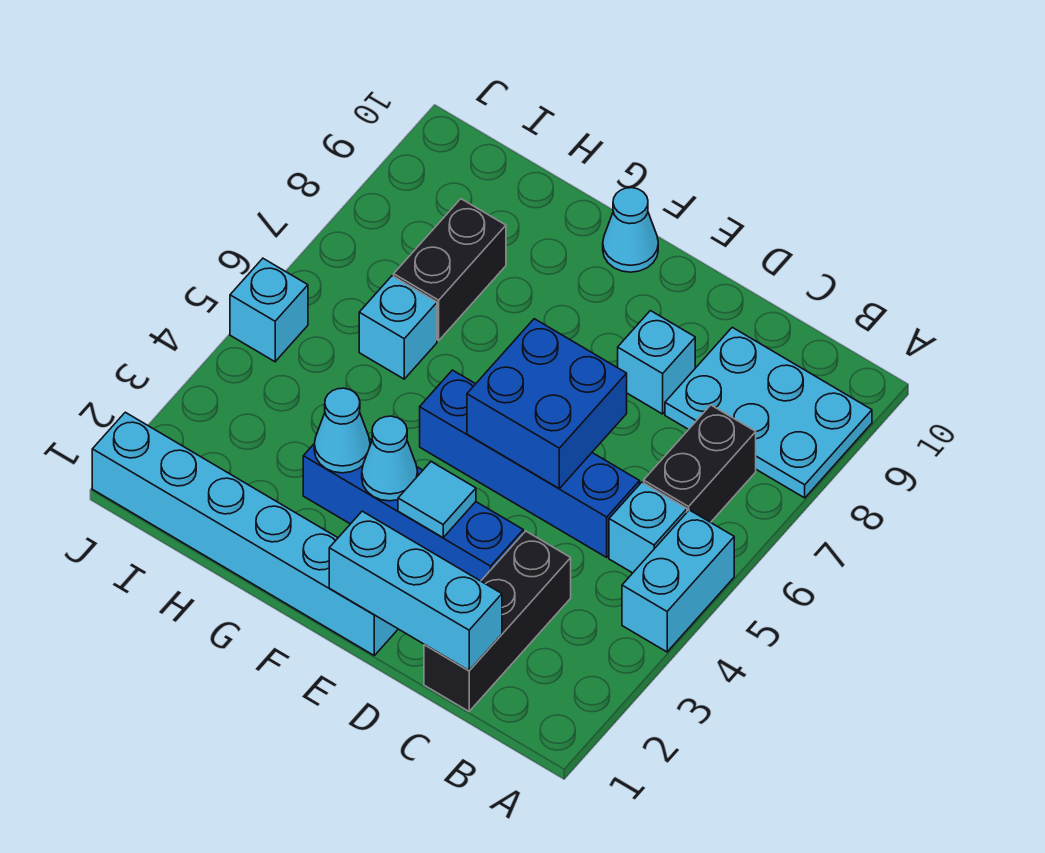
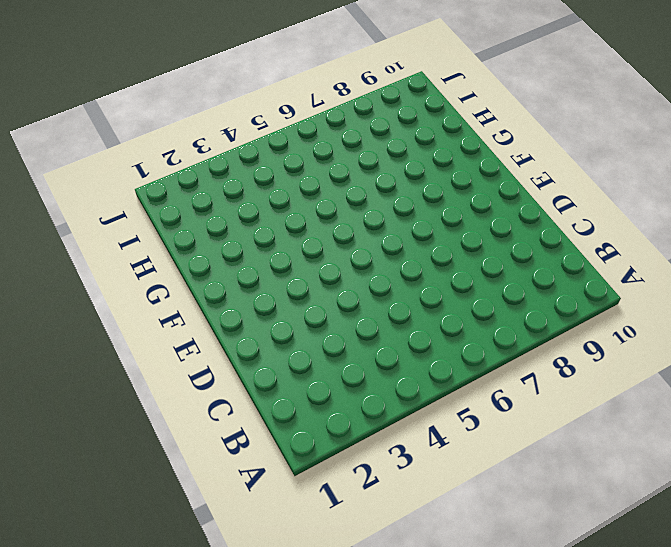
none -> cyan 1x2 brick [622,510,734,652]
none -> cyan 2x3 plate [665,327,872,498]
none -> cyan 1x1 brick [609,482,687,573]

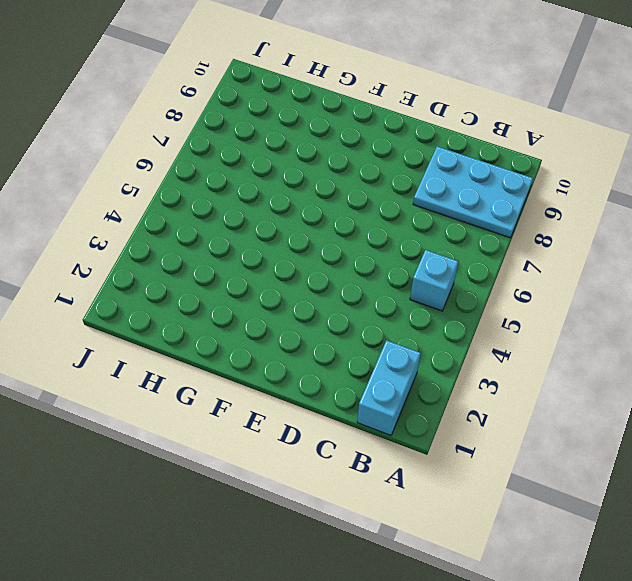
cyan 1x2 brick [357,340,421,435] -> cyan 1x2 brick moved to [622,510,734,652]
none -> black 1x2 brick [644,405,756,522]
none -> black 1x3 brick [424,531,571,711]
none -> blue 1x4 brick [420,370,640,557]

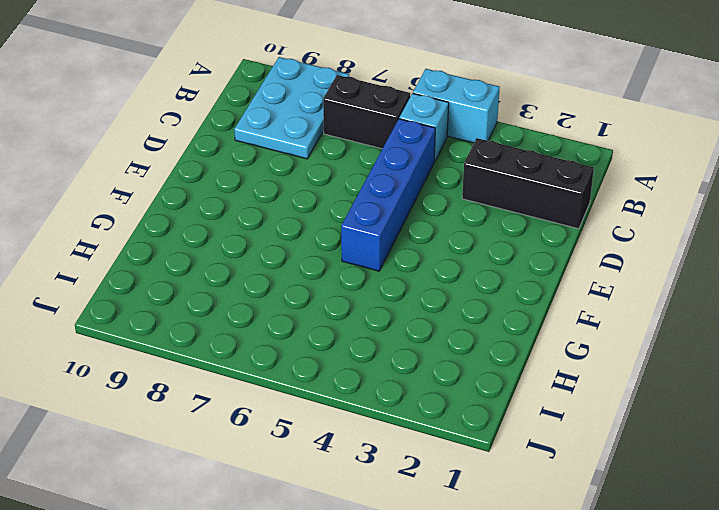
none -> blue 1x4 brick [303,439,523,581]
none -> cyan 1x1 brick [618,311,695,414]
none -> cyan 1x6 brick [92,412,398,655]

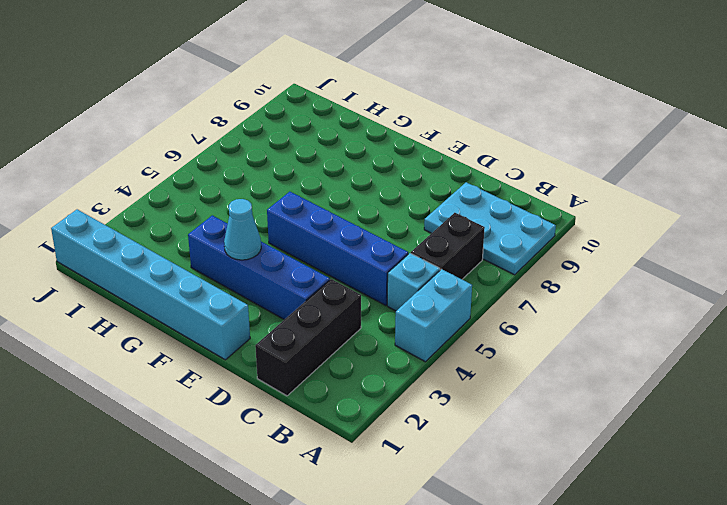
none -> cyan 1x1 brick [618,311,695,414]
none -> cyan 1x1 cone [603,188,658,272]
none -> cyan 1x1 brick [359,276,437,379]

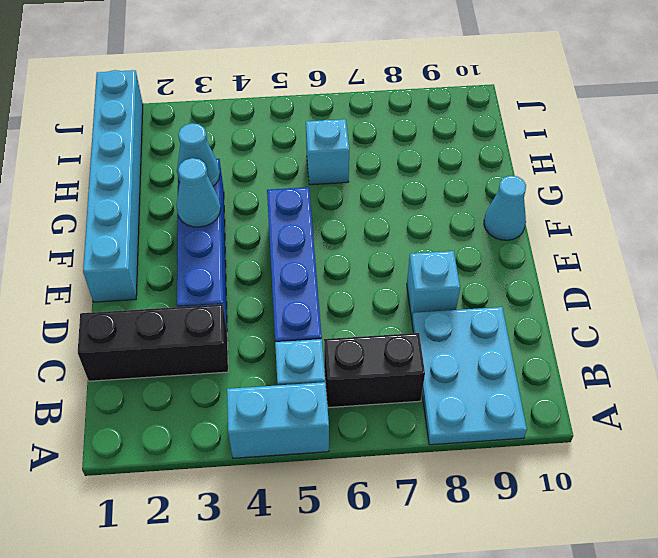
none -> black 1x2 brick [394,199,506,341]
none -> cyan 1x1 brick [230,259,308,362]
none -> cyan 1x3 brick [329,511,502,670]

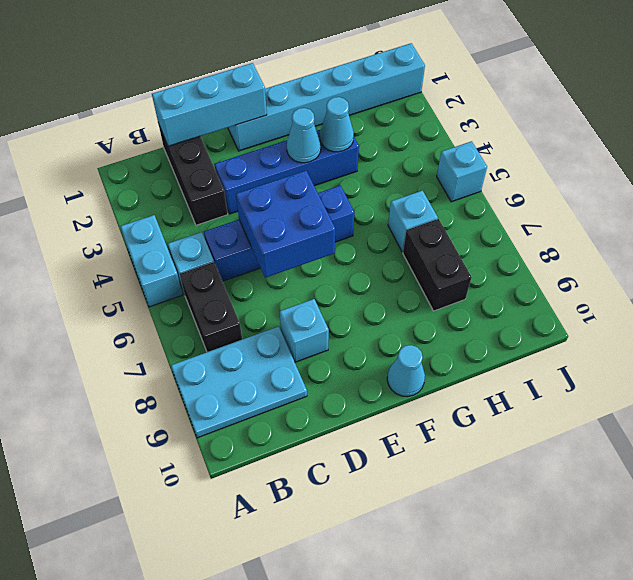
none -> cyan 1x1 tile [398,462,476,538]

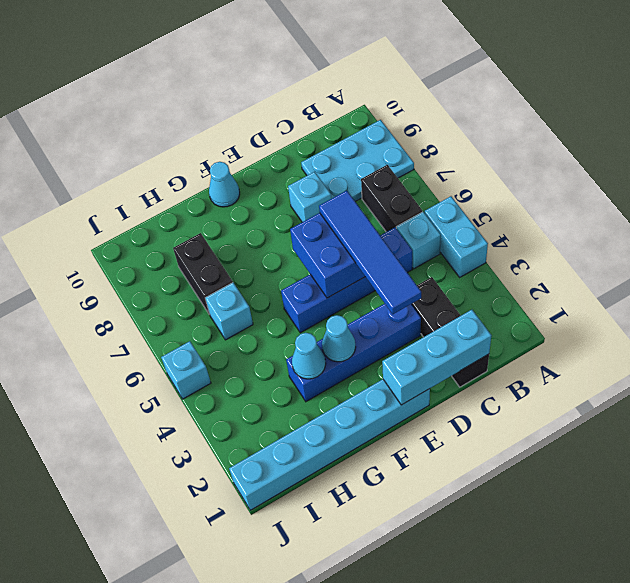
blue 1x4 tile [319,191,421,314] -> none
none -> cyan 1x1 tile [398,462,476,538]

